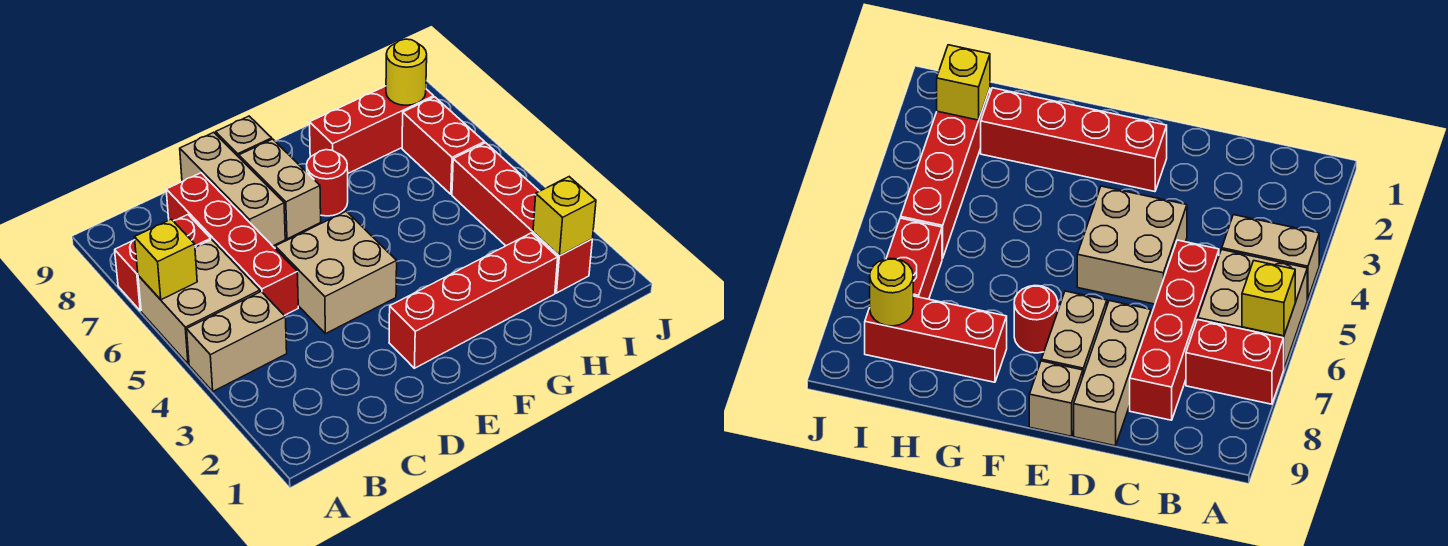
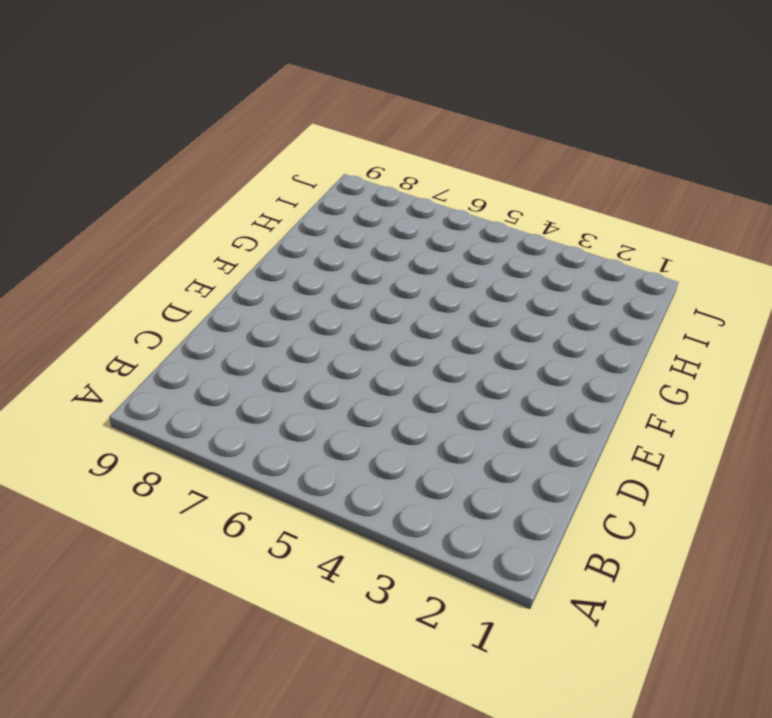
none -> tan 1x2 brick [187,292,287,391]
none -> tan 2x2 brick [138,240,260,364]
none -> red 1x2 brick [115,215,211,311]

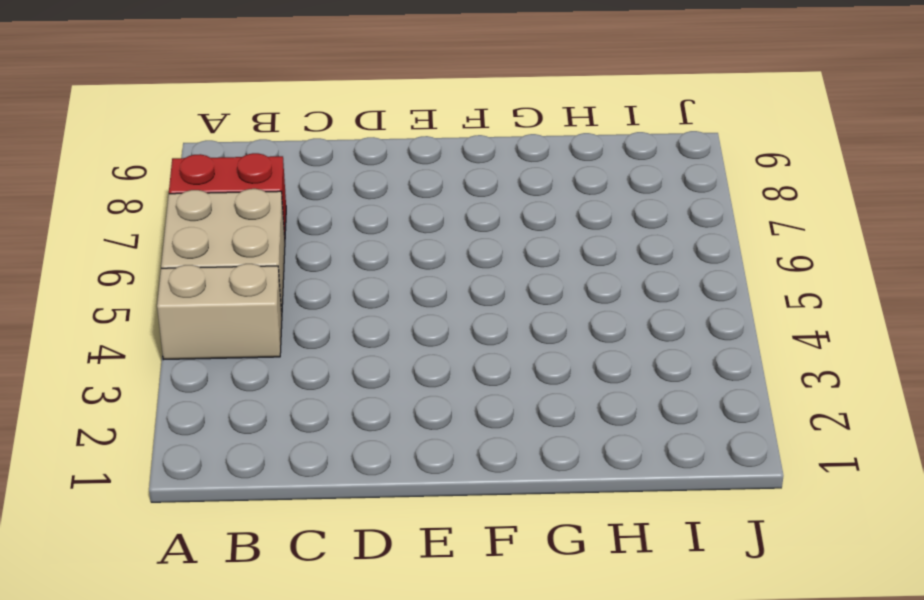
none -> red 1x4 brick [166,173,298,316]
none -> tan 2x2 brick [275,211,397,334]
none -> tan 1x3 brick [180,132,285,246]

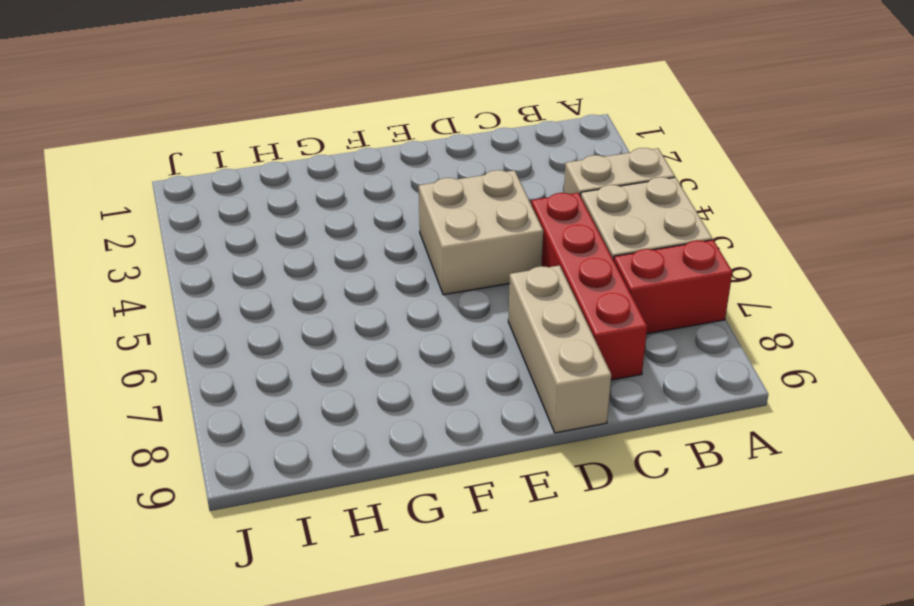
none -> red 1x4 brick [389,233,558,368]
none -> tan 1x2 brick [239,139,321,239]
none -> tan 1x1 brick [216,116,272,157]

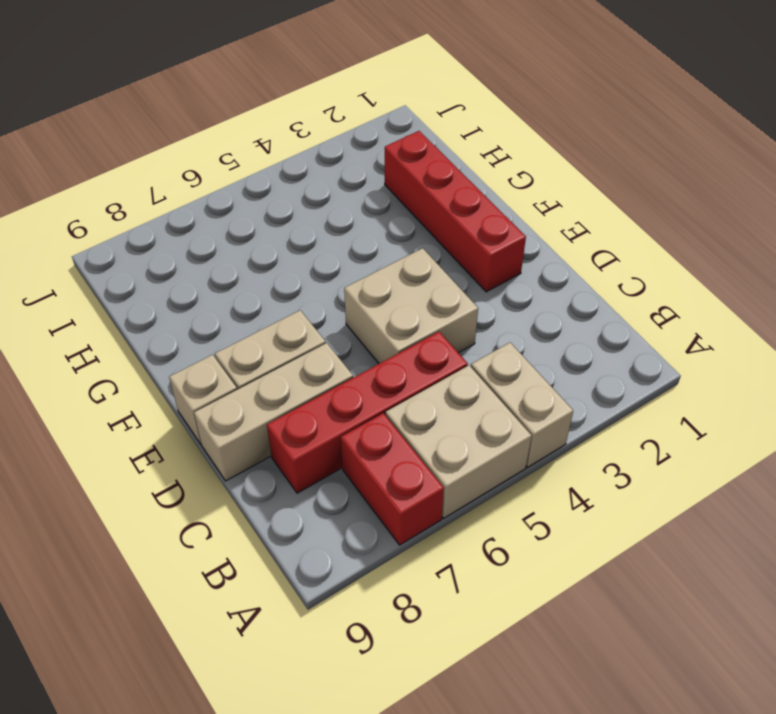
none -> red 1x1 round brick [307,150,348,216]
none -> red 1x3 brick [310,86,434,173]
none -> red 1x4 brick [452,143,592,293]

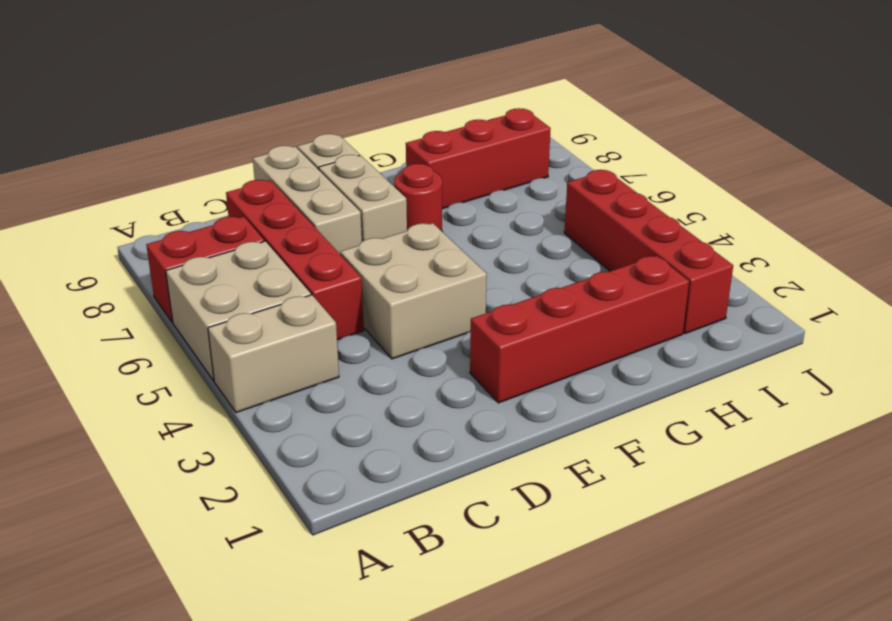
none -> red 1x2 brick [402,97,484,194]
none -> yellow 1x1 brick [135,219,197,300]
none -> yellow 1x1 brick [533,177,596,256]

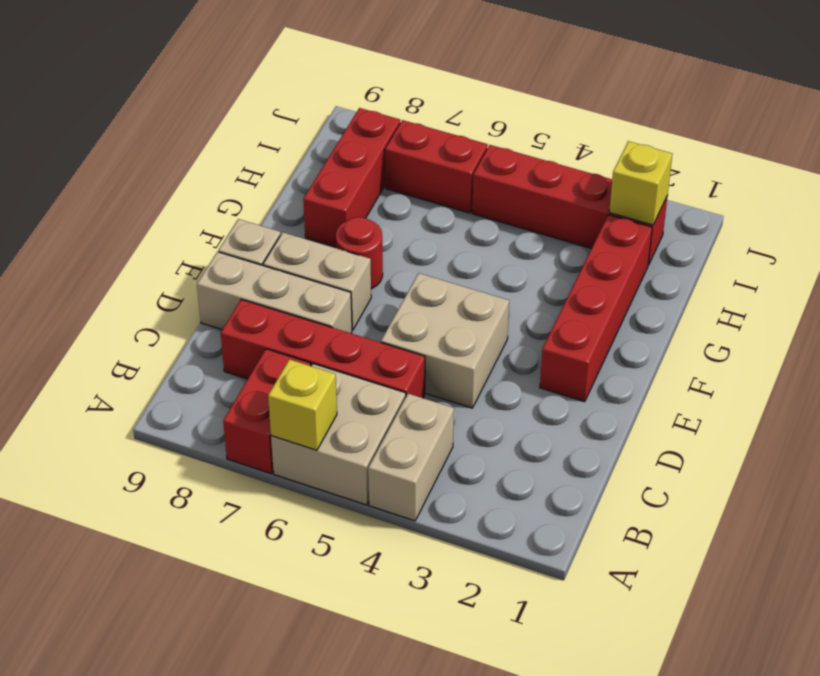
none -> yellow 1x1 round brick [386,39,427,105]

